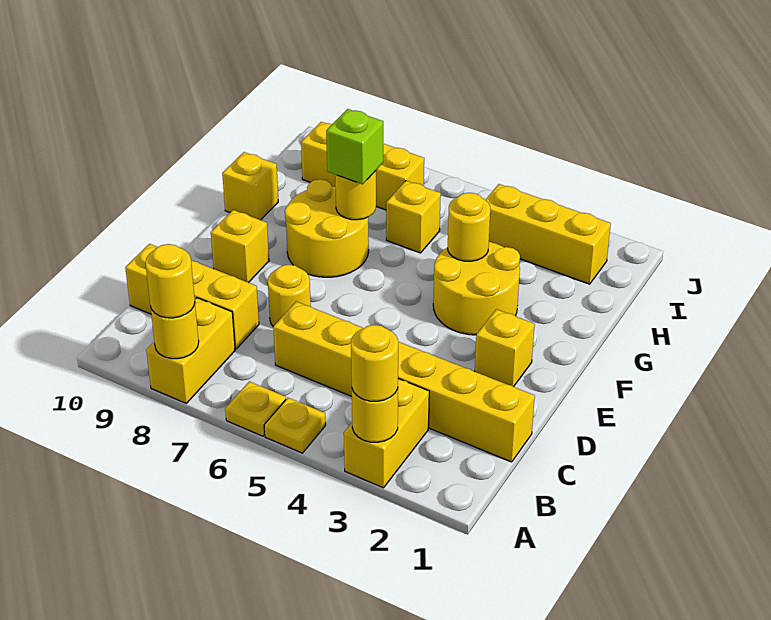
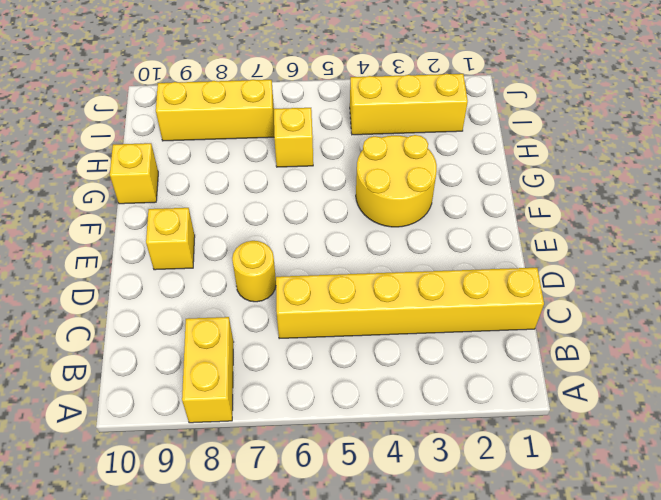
none -> yellow 1x2 brick [344,379,429,488]
none -> yellow 1x1 plate [264,398,326,453]
none -> yellow 1x1 plate [225,382,286,436]

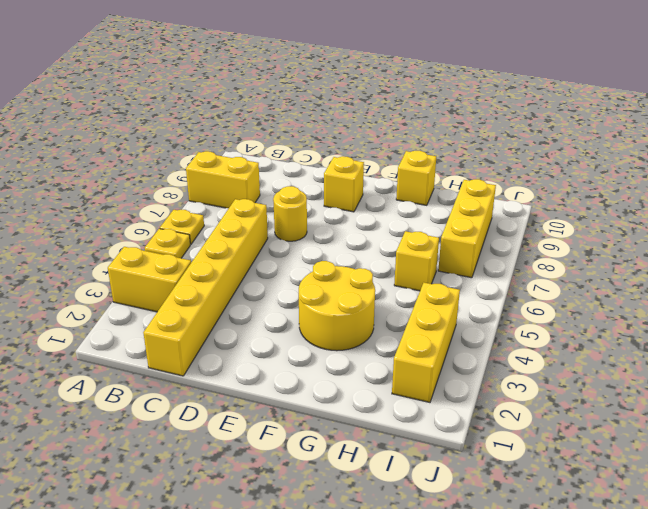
none -> yellow 1x3 brick [125,244,259,349]
none -> yellow 1x1 brick [475,309,535,387]
none -> yellow 2x2 round brick [285,179,369,277]

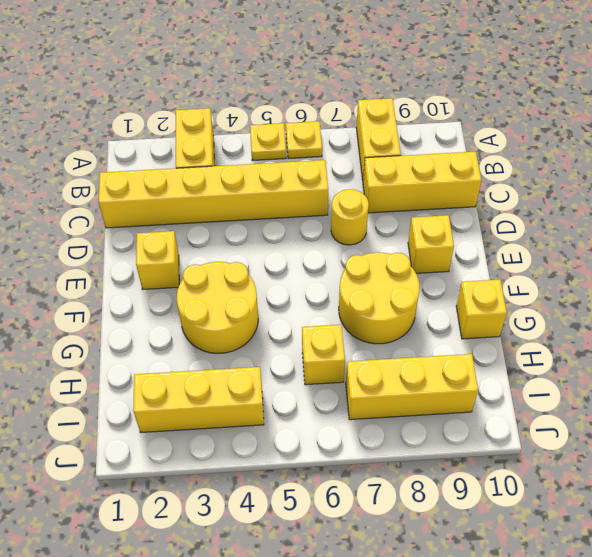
none -> yellow 1x1 round brick [352,389,398,442]
none -> yellow 1x1 round brick [150,304,199,359]
none -> yellow 1x1 round brick [448,193,490,261]

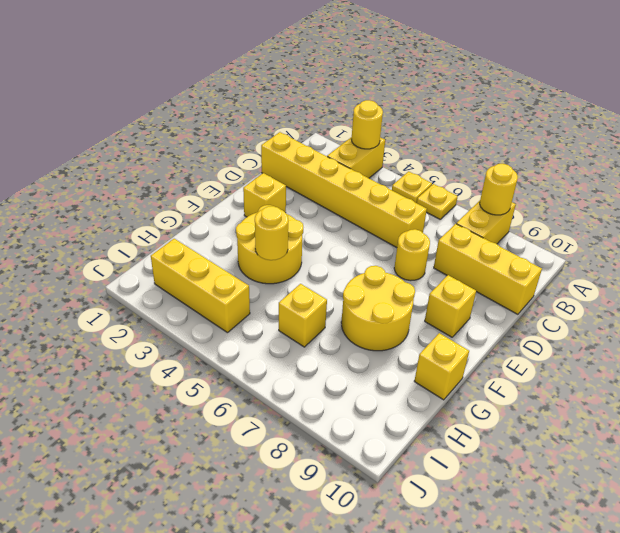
none -> yellow 1x3 brick [301,122,424,210]
none -> yellow 1x1 round brick [335,171,376,220]
none -> yellow 1x1 round brick [351,325,398,401]

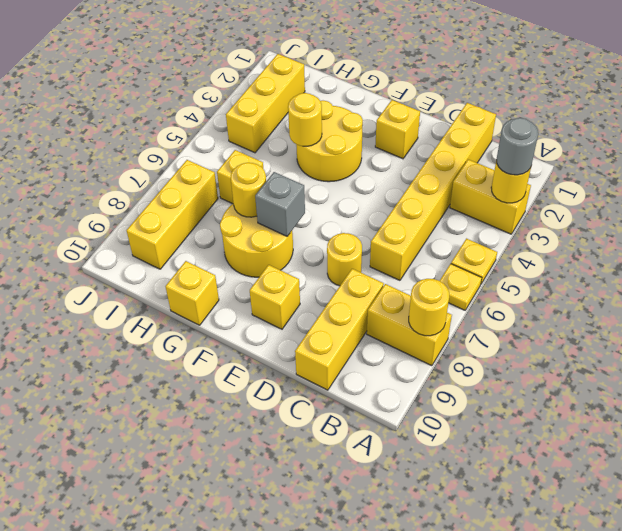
grey 1x1 round brick [496,118,538,175] -> yellow 1x1 round brick [351,325,398,401]
grey 1x1 brick [255,172,305,236] -> none
none -> yellow 1x1 round brick [145,244,195,318]
none -> lime 1x1 brick [326,109,383,184]

